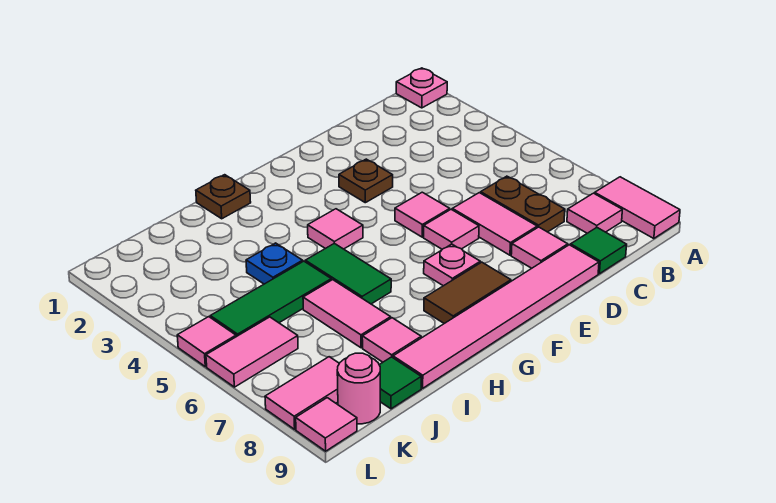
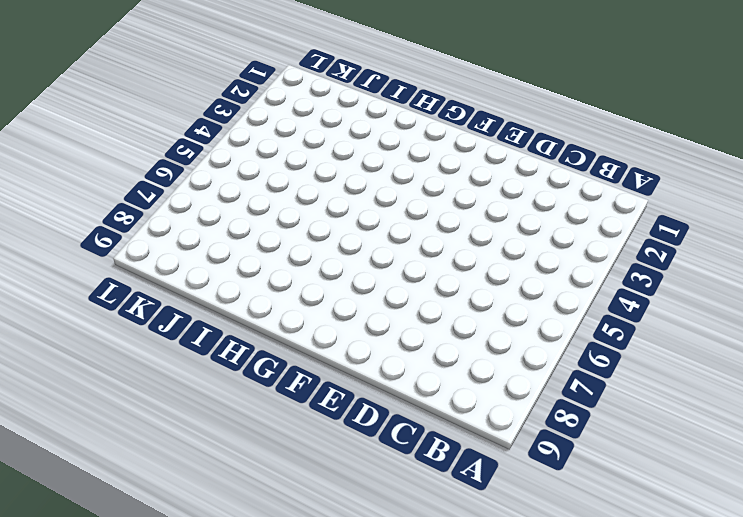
none -> pink 1x1 plate [396,68,447,108]
none -> pink 1x2 tile [595,177,680,239]
none -> pink 1x1 tile [567,193,622,233]

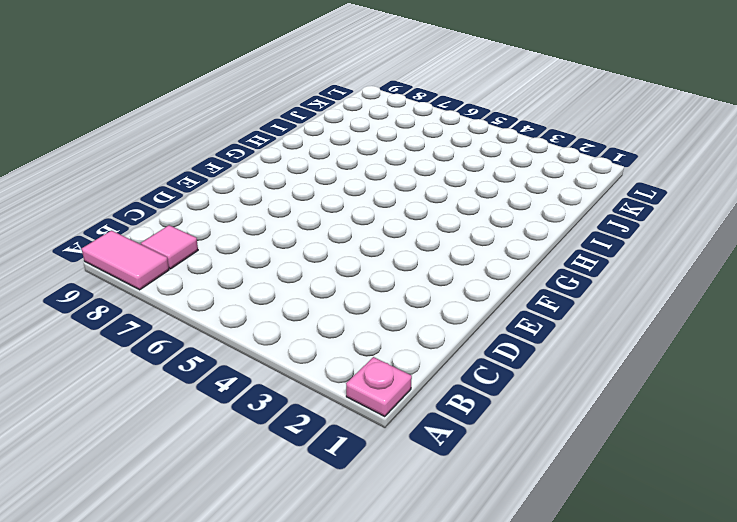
none -> brown 1x2 plate [481,176,565,232]
none -> green 1x1 tile [571,228,627,274]
none -> pink 1x2 tile [452,193,537,255]

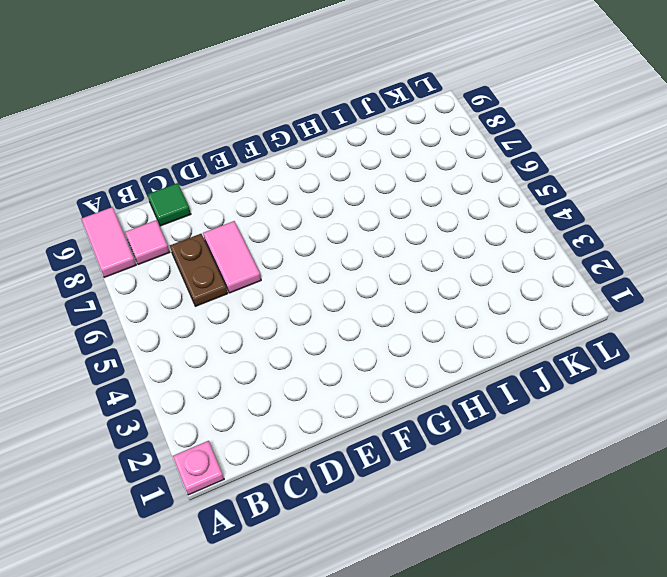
none -> pink 1x1 tile [511,227,568,268]
none -> pink 1x6 tile [393,245,599,388]
none -> brown 1x1 plate [339,159,393,203]

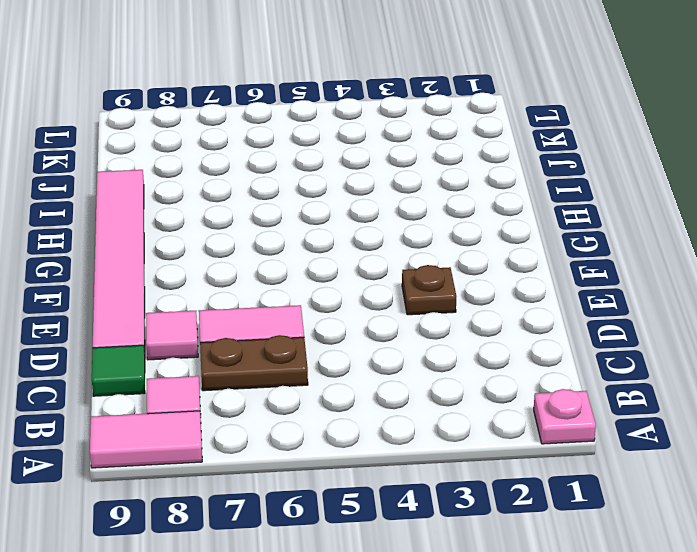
none -> pink 1x1 tile [395,192,450,237]
none -> pink 1x1 tile [424,209,479,249]
none -> pink 1x1 plate [424,244,480,286]

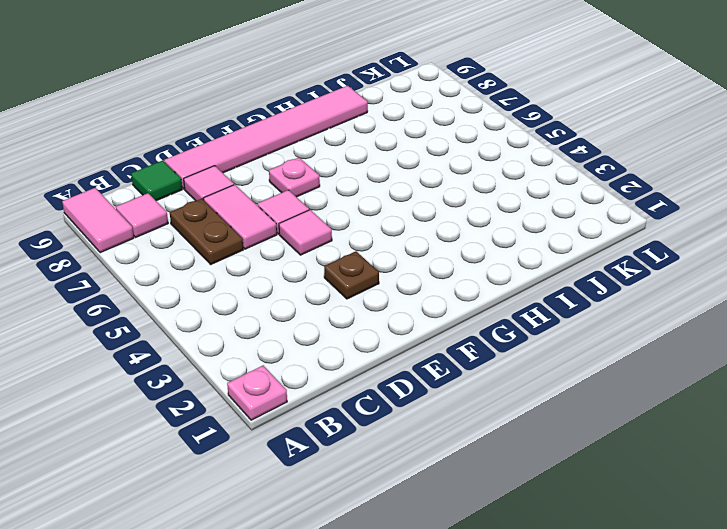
none -> brown 1x2 tile [424,262,511,324]
none -> pink 1x1 tile [308,209,363,249]
none -> brown 1x1 plate [196,175,251,219]

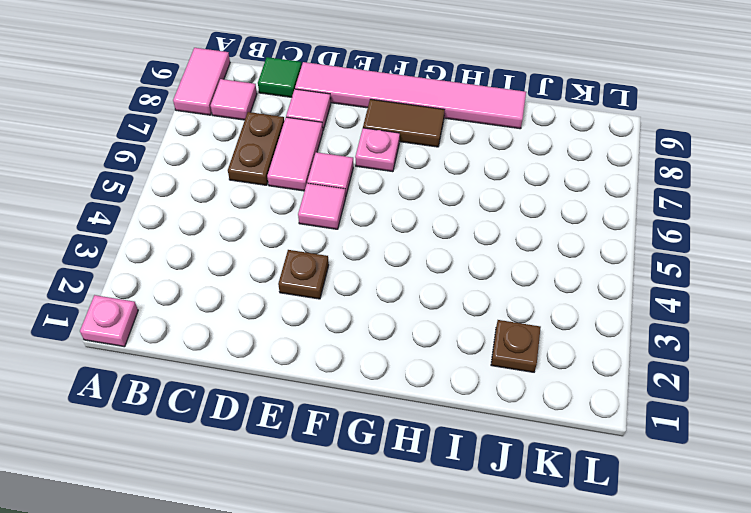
brown 1x1 plate [491,320,541,372] -> brown 1x1 plate moved to [196,175,251,219]
none -> pink 1x1 tile [308,209,363,249]
none -> green 1x2 tile [305,243,391,304]
none -> blue 1x1 plate [246,243,303,284]

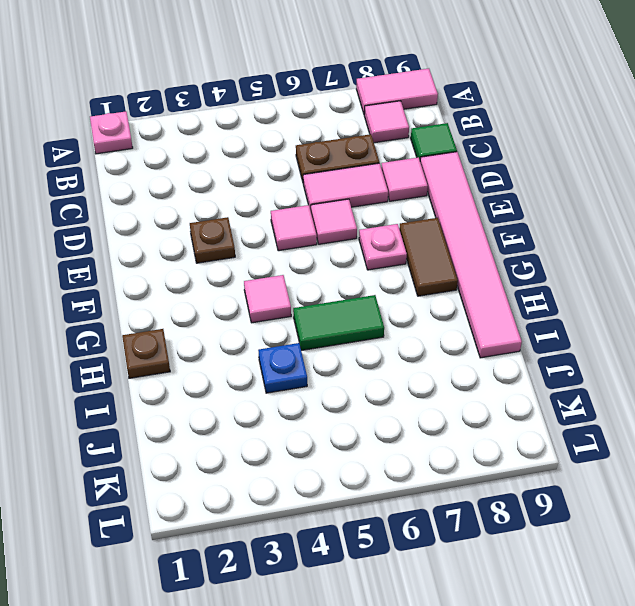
none -> green 1x3 tile [210,261,331,337]
none -> pink 1x2 tile [303,280,391,348]
none -> pink 1x1 tile [362,318,421,362]

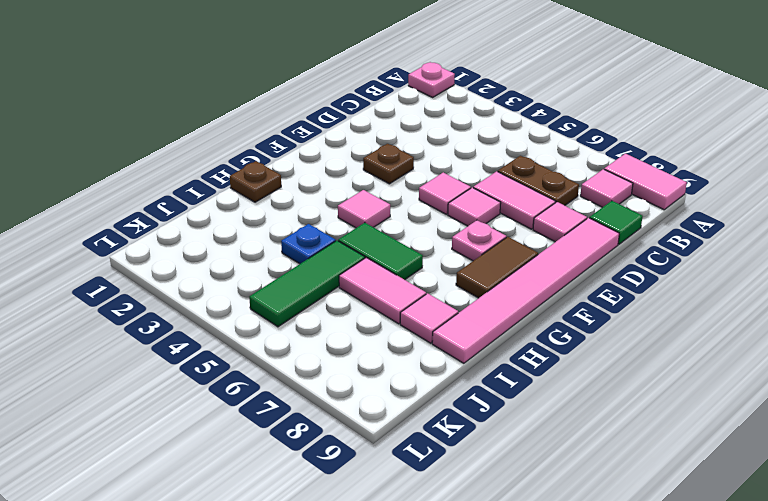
none -> green 1x1 tile [380,357,421,409]
none -> pink 1x2 tile [206,317,298,387]
none -> pink 1x2 tile [265,357,339,429]

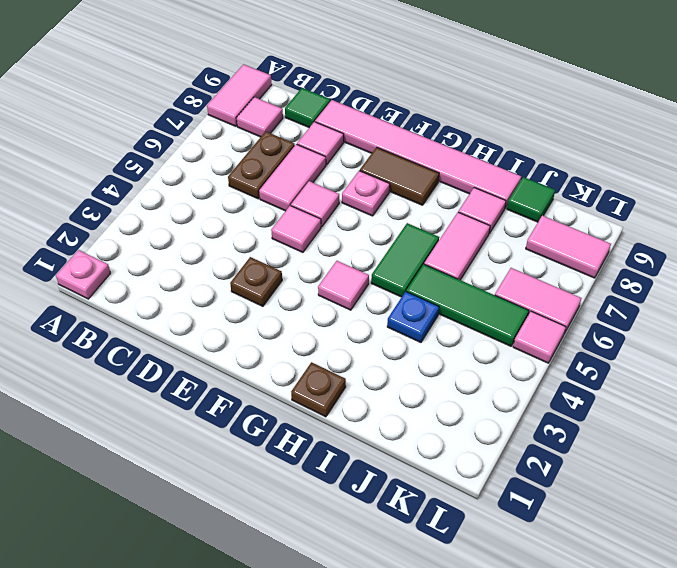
none -> pink 1x1 round brick [337,353,380,424]
none -> pink 1x1 tile [296,398,357,451]

